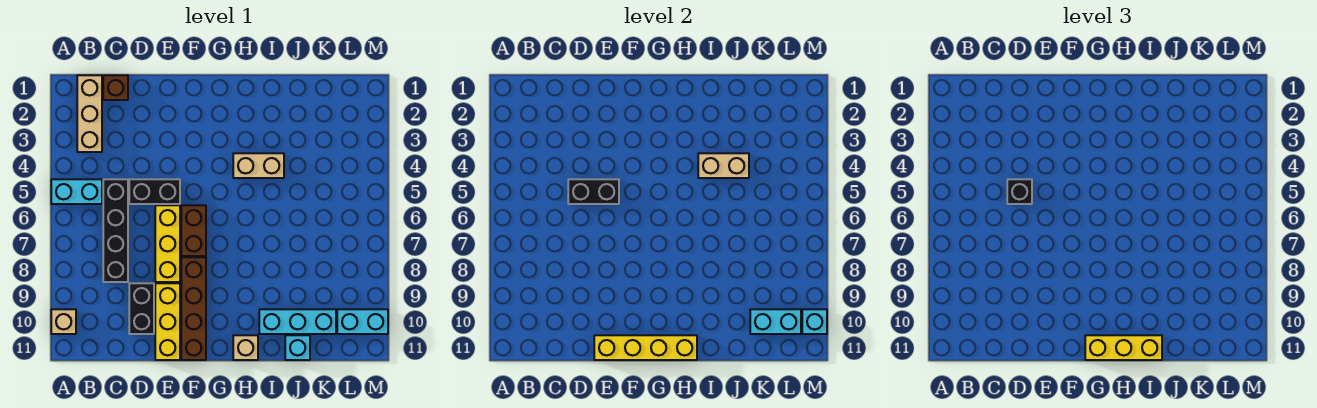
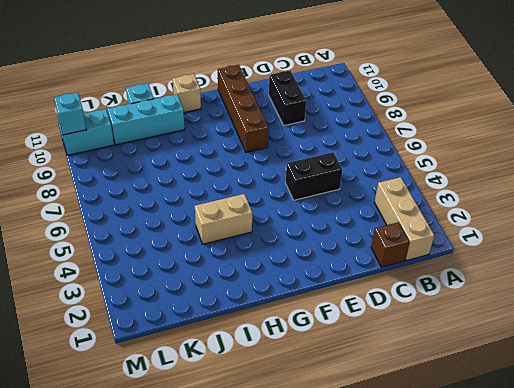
none -> cyan 1x2 brick [51,179,102,204]
none -> tan 1x1 brick [51,309,76,334]
none -> black 1x4 brick [103,179,128,282]

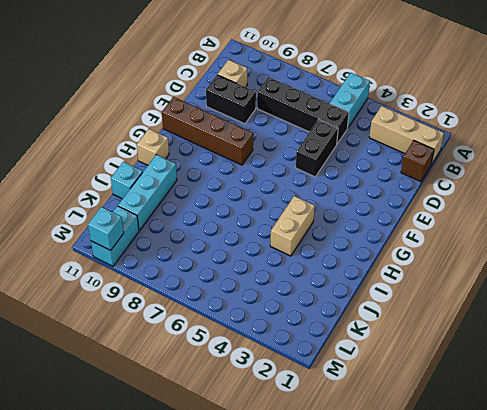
tan 1x1 brick [218,60,247,87] -> tan 1x1 brick moved to [51,309,76,334]
none -> yellow 1x3 brick [155,205,180,282]
none -> yellow 1x3 brick [155,283,180,360]
none -> brown 1x2 brick [181,205,206,256]

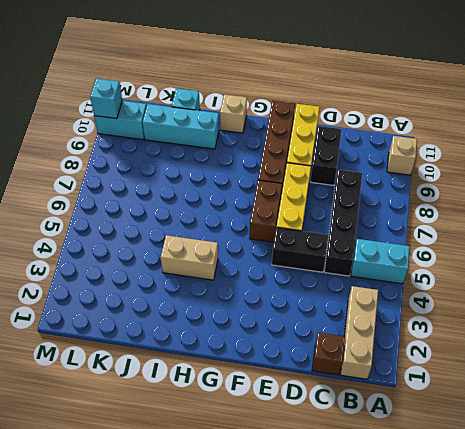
none -> black 1x2 brick [568,179,619,204]
none -> yellow 1x4 brick [594,335,697,360]
none -> tan 1x2 brick [698,153,749,178]

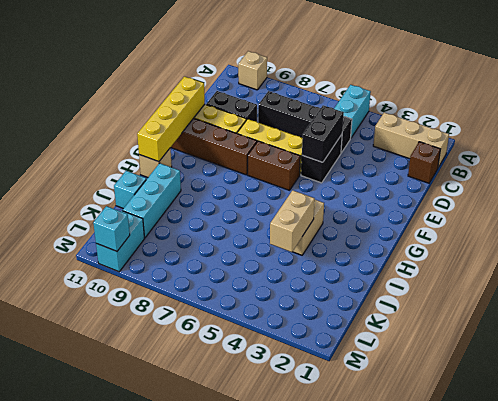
none -> cyan 1x2 brick [750,309,801,334]
none -> black 1x1 brick [1007,179,1032,204]
none -> yellow 1x3 brick [1085,335,1162,360]

